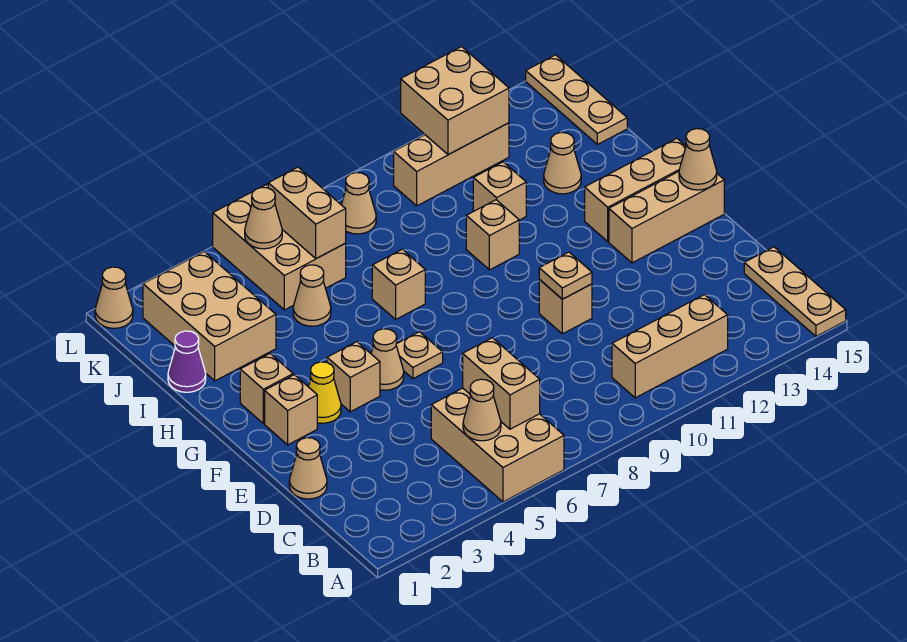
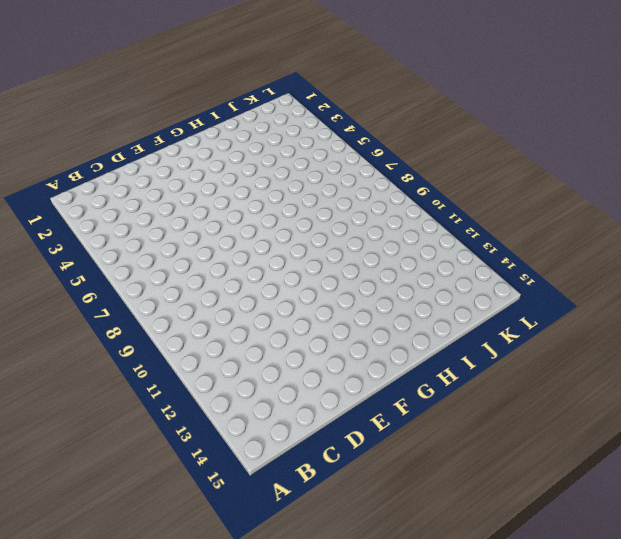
none -> tan 2x3 brick [431,388,564,502]
none -> tan 1x3 plate [744,247,846,336]
none -> tan 1x3 brick [612,295,728,398]
none -> tan 1x1 cone [289,438,327,499]

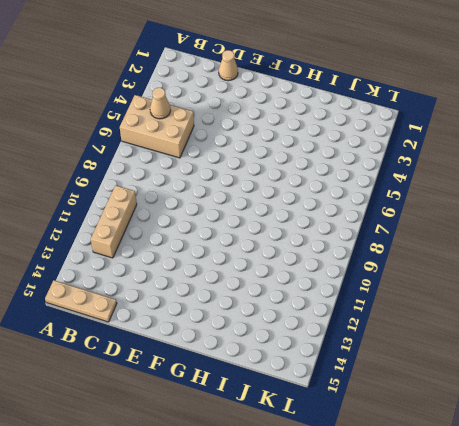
none -> tan 1x1 brick [539,280,592,334]
none -> tan 1x1 brick [265,375,317,445]
none -> yellow 1x1 cone [308,362,341,423]
none -> tan 1x1 brick [327,342,380,412]

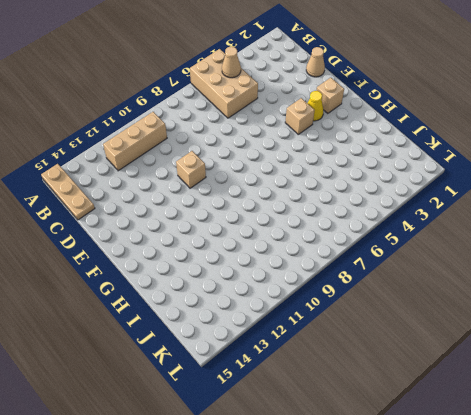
none -> tan 1x1 cone [371,329,404,390]
none -> tan 1x1 plate [396,332,443,379]
none -> tan 1x3 brick [609,172,724,263]
none -> tan 1x1 brick [240,354,293,424]

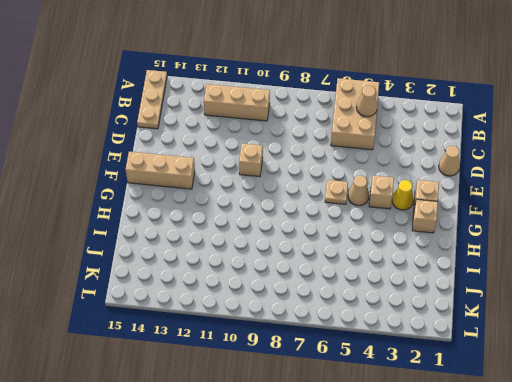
none -> tan 1x3 brick [585,138,686,241]
none -> tan 1x1 brick [372,249,425,319]
none -> tan 1x1 brick [466,200,519,270]
none -> purple 1x1 cone [168,331,206,392]

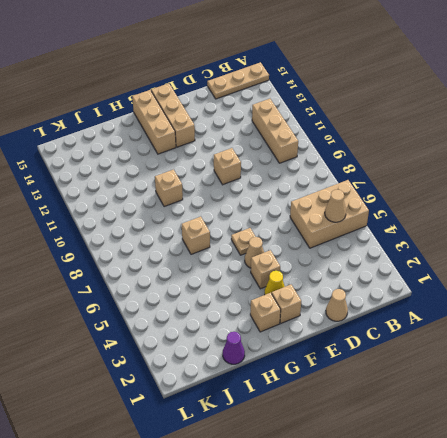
none -> tan 2x3 brick [143,252,276,381]
none -> tan 1x1 cone [293,265,331,326]
none -> tan 1x1 brick [473,162,526,220]
none -> tan 1x1 cone [544,133,581,194]

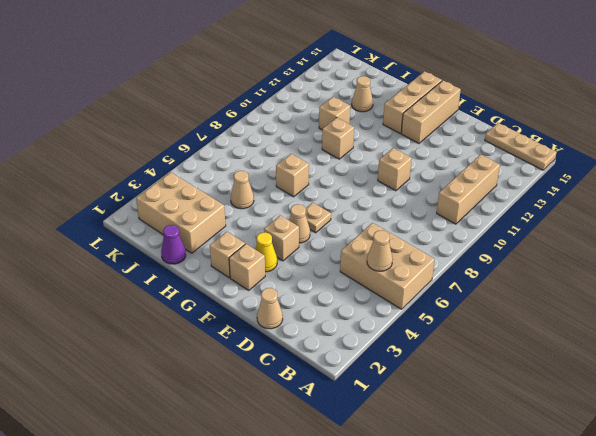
none -> tan 2x3 brick [213,184,346,310]
none -> tan 1x3 plate [526,55,627,145]
none -> tan 1x1 cone [341,173,376,234]
none -> tan 1x3 brick [394,123,509,206]

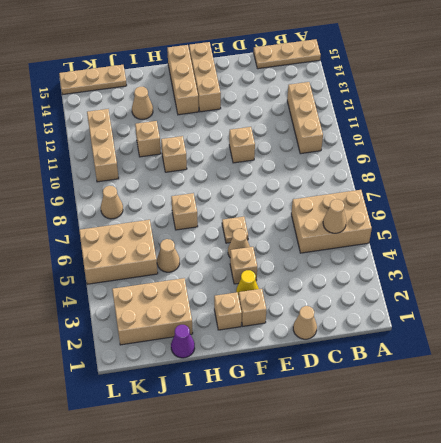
none -> tan 1x1 cone [95,267,133,328]
none -> tan 1x2 brick [463,338,540,429]
none -> tan 1x1 plate [539,252,592,299]
none -> tan 1x1 cone [679,129,717,190]

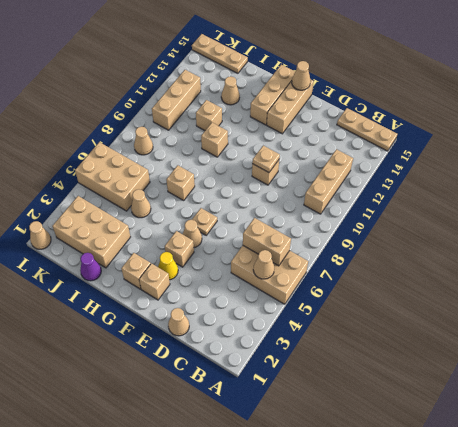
none -> tan 1x2 brick [268,167,346,259]
none -> tan 1x1 cone [245,187,282,249]
none -> tan 2x2 brick [401,47,509,154]

